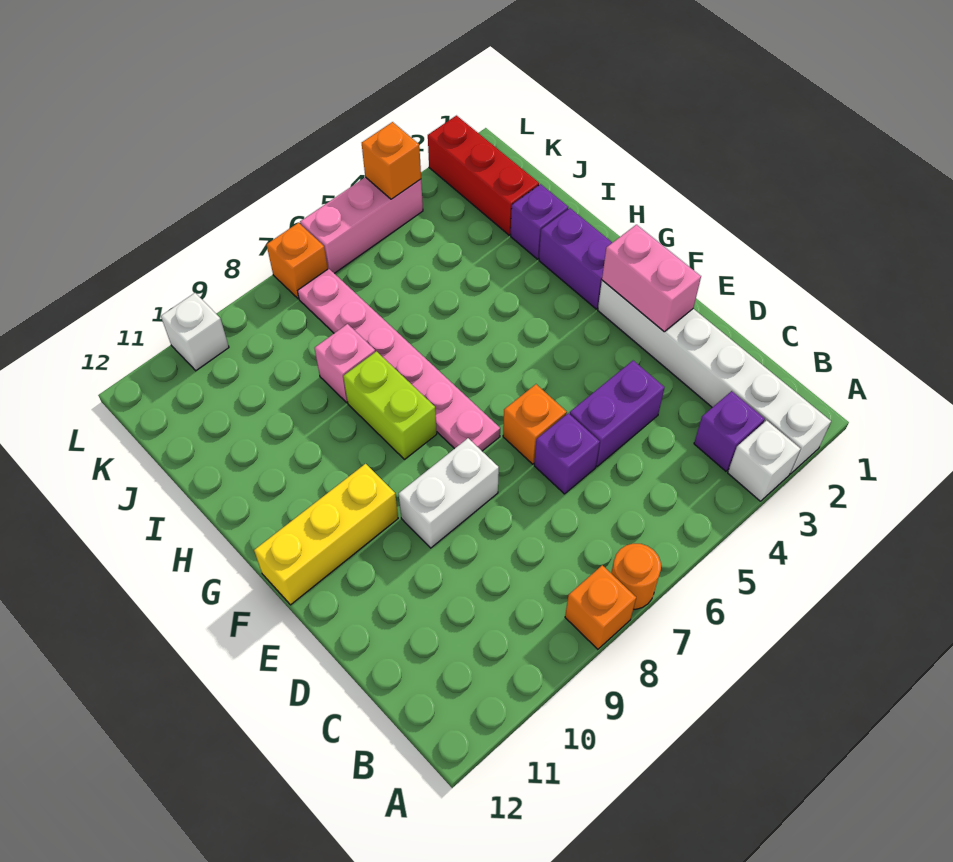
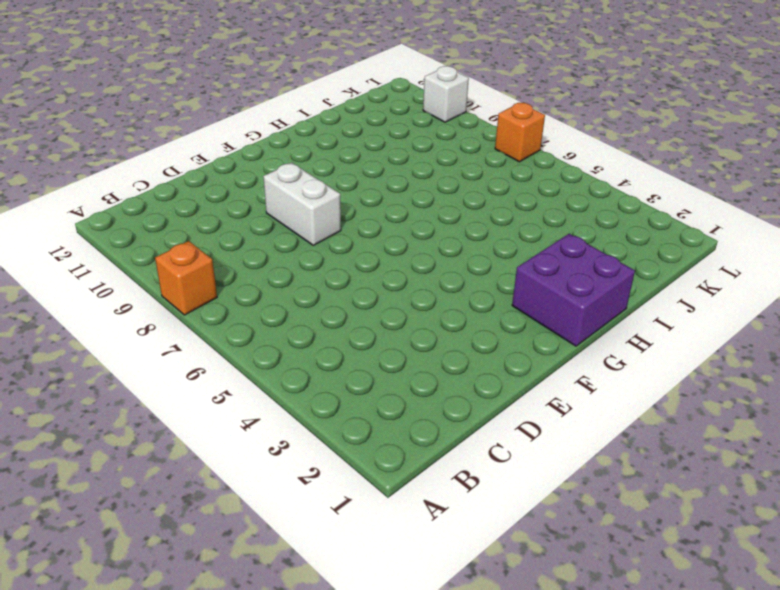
purple 2x2 brick [512,234,635,346] -> purple 1x2 brick [539,208,612,309]
none -> white 1x6 brick [598,280,831,474]
none -> white 1x1 brick [728,420,801,501]
none -> orange 1x1 round brick [611,544,661,609]

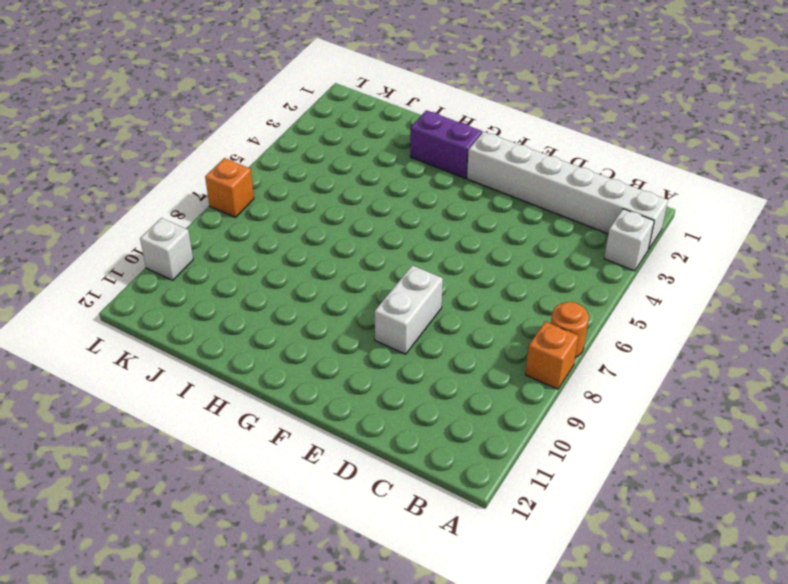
none -> purple 1x1 brick [694,391,765,471]
none -> purple 1x2 brick [570,361,665,466]
none -> purple 1x1 brick [534,413,600,494]

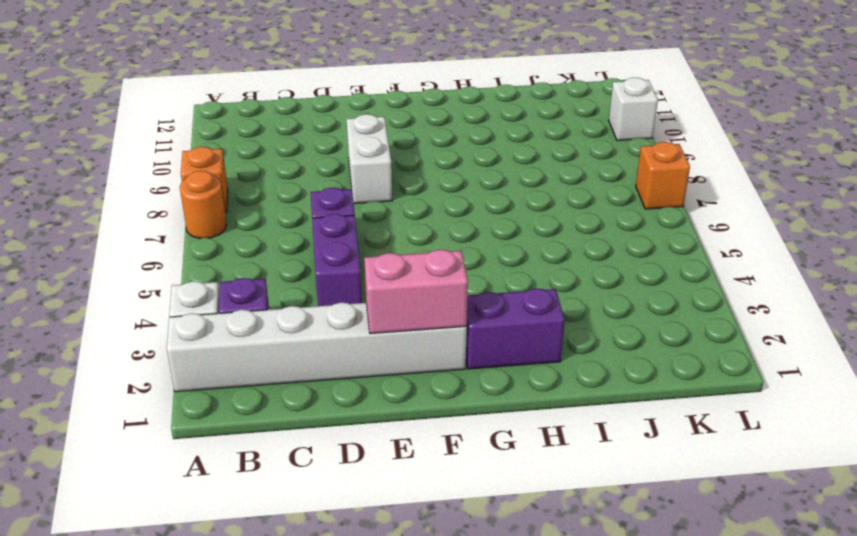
none -> orange 1x1 brick [503,384,567,464]
none -> pink 1x6 plate [298,269,500,451]
none -> yellow 1x3 brick [254,464,398,605]

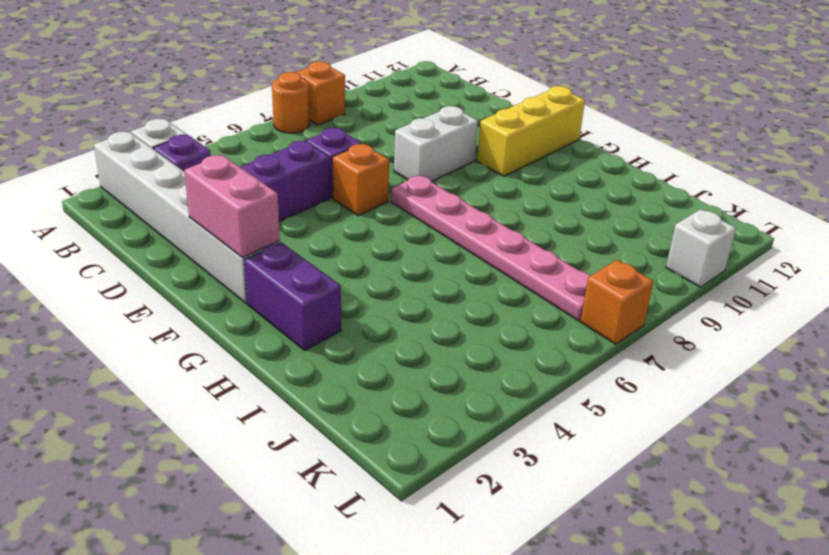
none -> lime 1x2 brick [343,351,437,459]
none -> purple 1x1 brick [511,184,568,259]
none -> pink 1x1 brick [315,324,375,403]

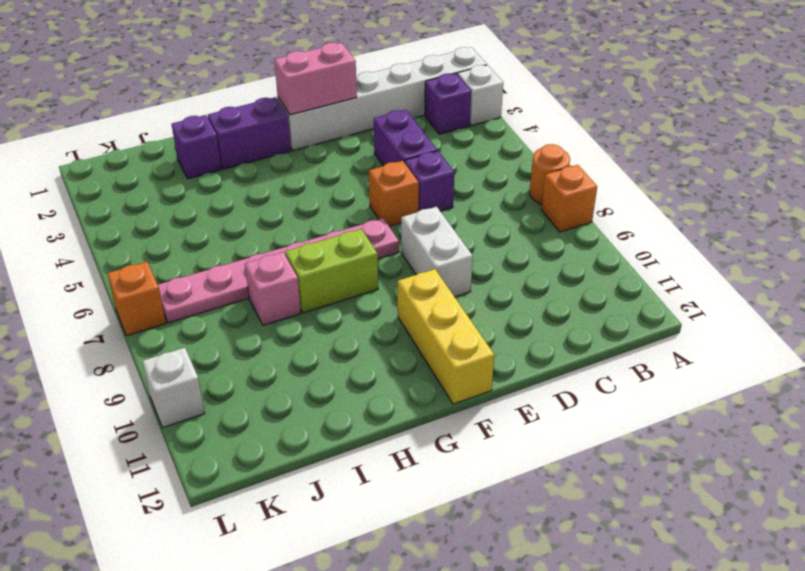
none -> red 1x3 brick [428,116,539,235]
none -> pink 1x3 brick [300,177,423,273]
none -> orange 1x1 brick [362,122,421,199]

